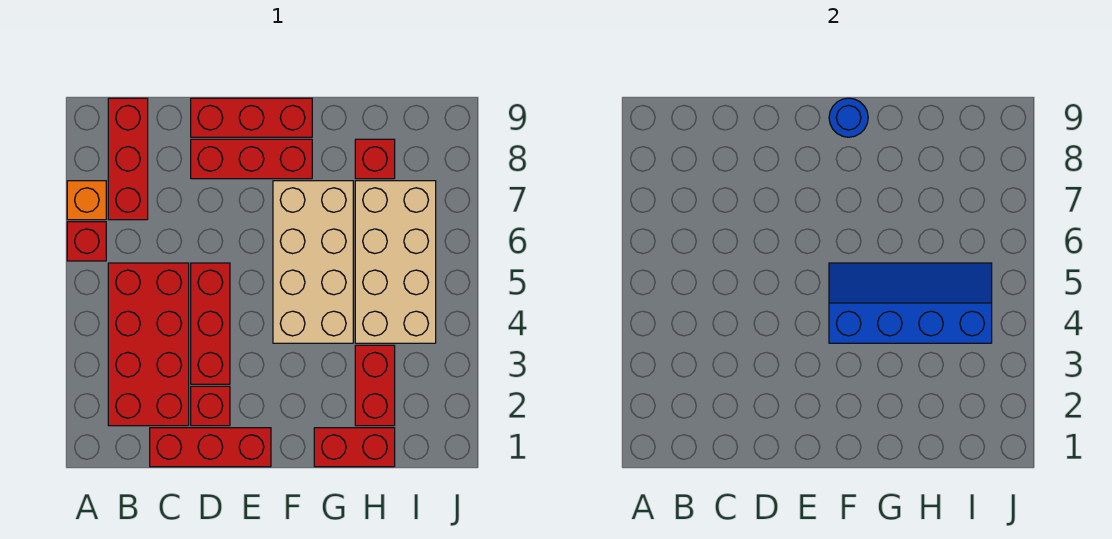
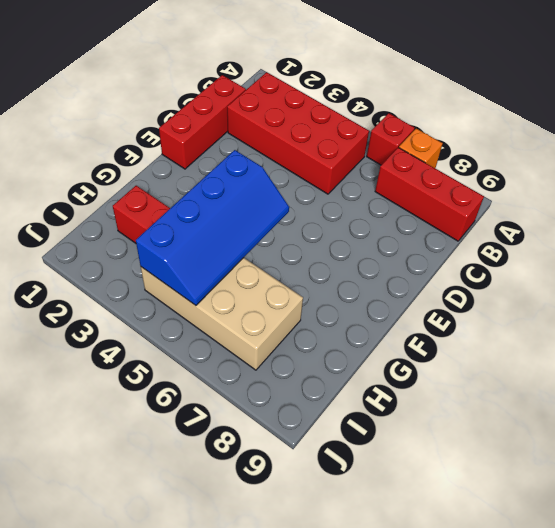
none -> red 1x1 brick [191,386,230,426]
none -> red 1x3 brick [191,263,230,384]
none -> red 1x3 brick [191,139,312,179]

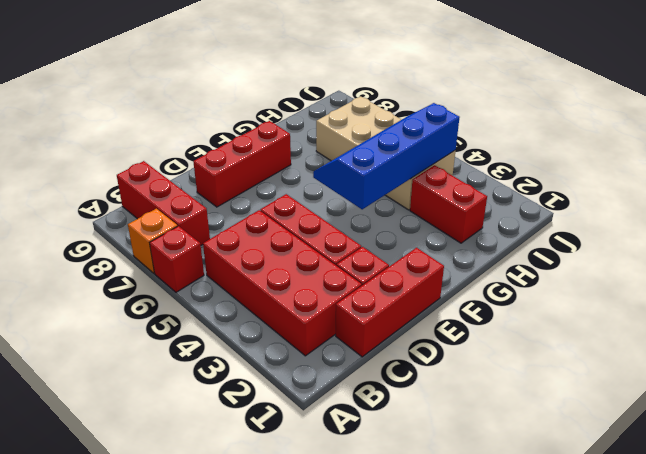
none -> red 1x3 brick [191,98,312,137]
none -> tan 2x4 brick [273,181,353,343]
none -> red 1x2 brick [314,428,395,467]

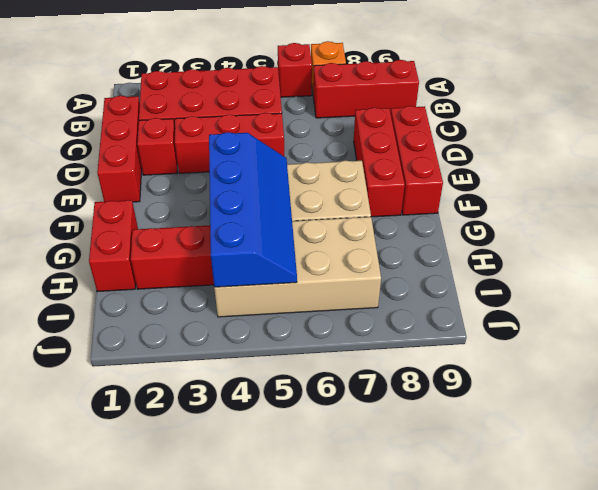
none -> red 1x1 brick [355,139,395,179]
none -> blue 1x1 round brick [829,98,868,137]

